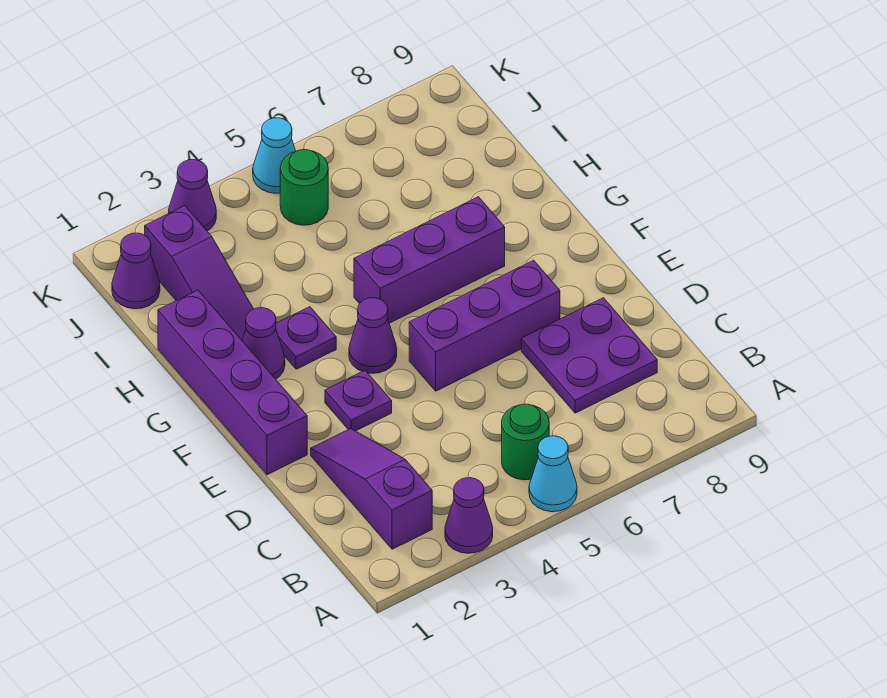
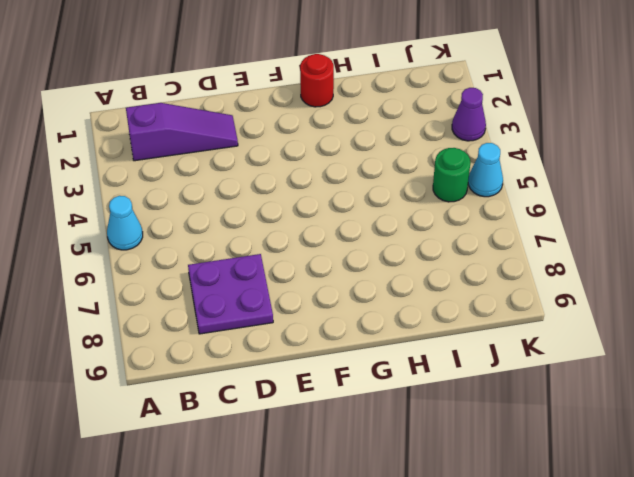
red 1x1 round brick [300,54,334,107] -> purple 1x4 brick [158,290,307,475]
none -> purple 1x1 cone [445,478,493,553]
none -> green 1x1 round brick [502,404,549,480]
none -> purple 1x1 plate [325,371,392,431]

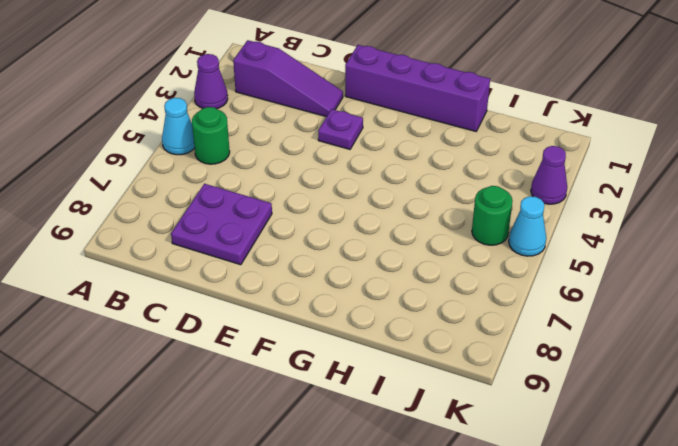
none -> purple 1x3 brick [409,260,560,391]
none -> purple 1x1 cone [349,298,397,373]
none -> purple 1x1 cone [242,308,285,379]

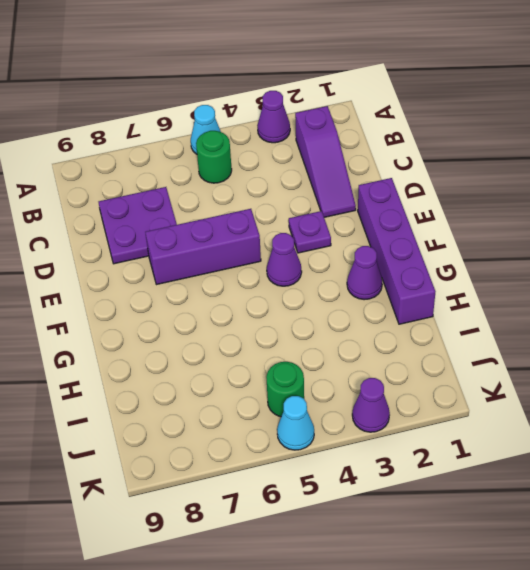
none -> purple 1x1 plate [276,307,336,369]
none -> purple 1x3 brick [354,197,505,323]
none -> purple 1x3 slope [145,206,253,340]

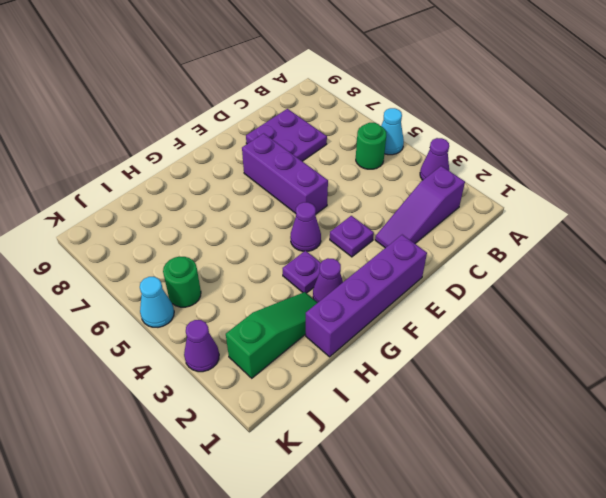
green 1x3 slope [226,292,318,378] -> purple 1x3 slope [145,206,253,340]
none -> purple 1x3 brick [354,197,505,323]
none -> purple 1x1 cone [112,233,160,309]

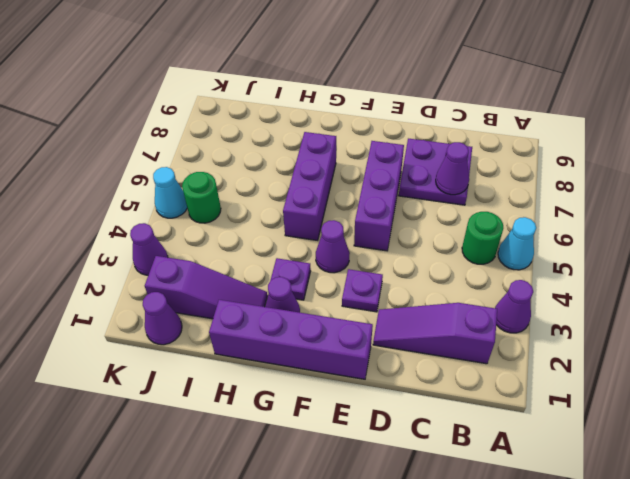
purple 1x1 cone [436,142,469,195] -> none

